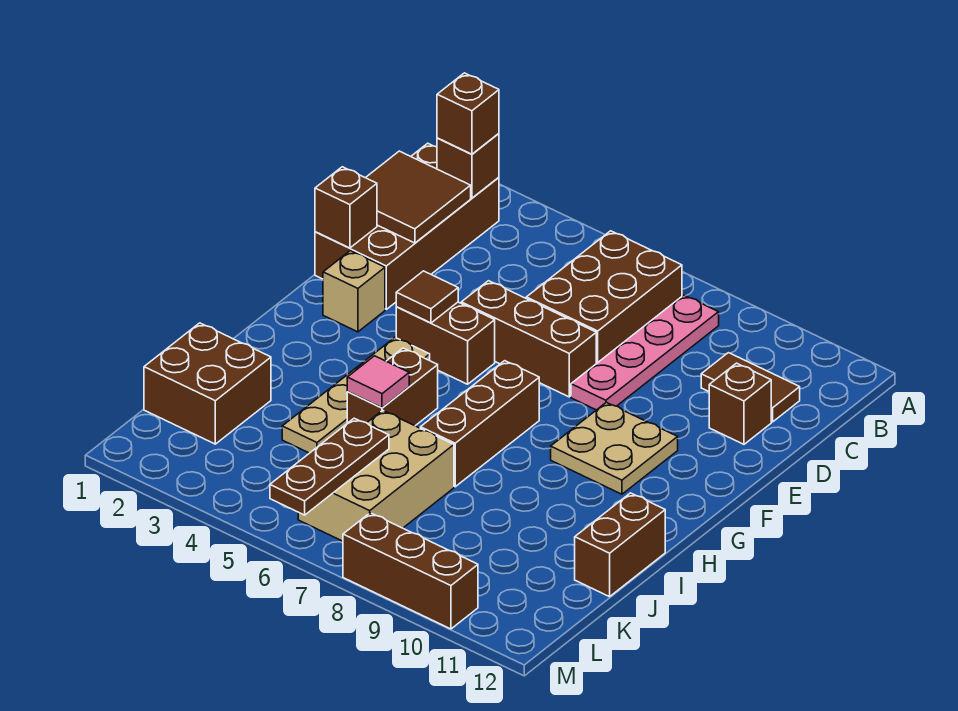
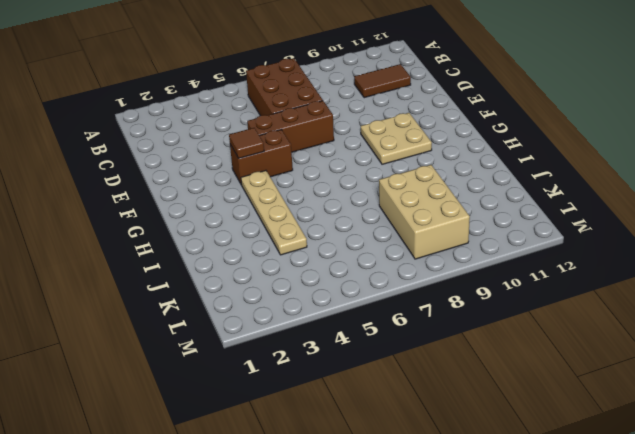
tan 2x3 brick [379,165,470,259] -> tan 2x3 brick moved to [298,410,454,541]
none -> brown 2x4 brick [315,143,499,309]
none -> pink 1x4 plate [571,295,719,410]
none -> brown 1x1 brick [709,363,771,444]

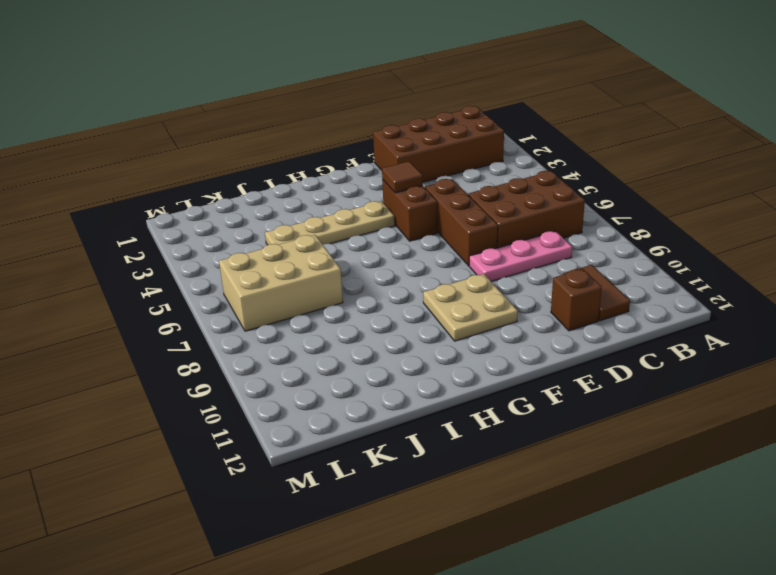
pink 1x3 plate [469,231,572,281] -> pink 1x4 plate [571,295,719,410]
none -> tan 1x1 brick [323,251,385,332]
none -> brown 1x3 brick [420,361,539,487]
none -> brown 1x2 brick [347,348,438,426]

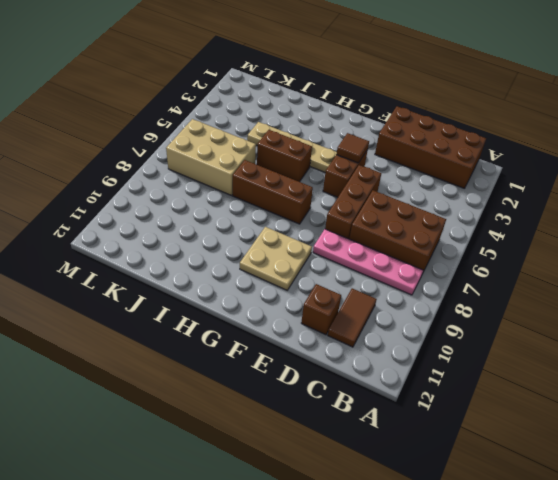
none -> tan 1x1 brick [323,251,385,332]
none -> brown 1x2 brick [575,493,665,597]
none -> brown 2x2 brick [144,323,271,444]

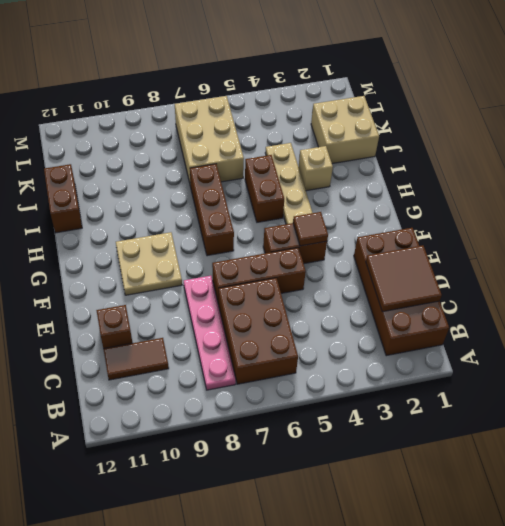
tan 1x1 brick [299,146,333,191] -> tan 1x1 brick moved to [323,251,385,332]
tan 2x2 brick [311,96,379,164] -> brown 2x2 brick [144,323,271,444]
none -> brown 1x3 brick [343,513,478,629]
none -> brown 1x1 brick [437,134,499,198]
none -> brown 1x1 brick [315,167,377,248]

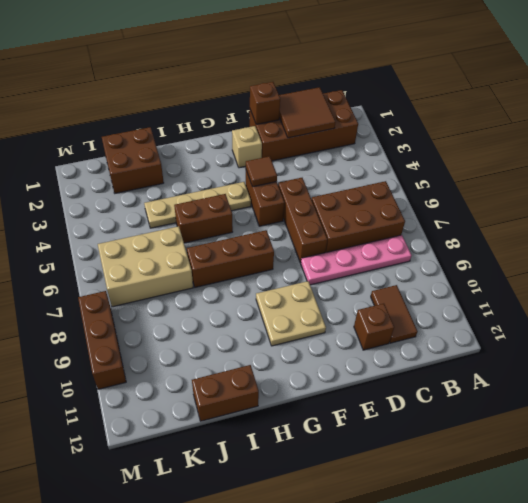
none -> brown 1x1 brick [437,134,499,198]
none -> pink 1x1 tile [347,356,409,408]
none -> brown 1x3 plate [270,418,389,515]

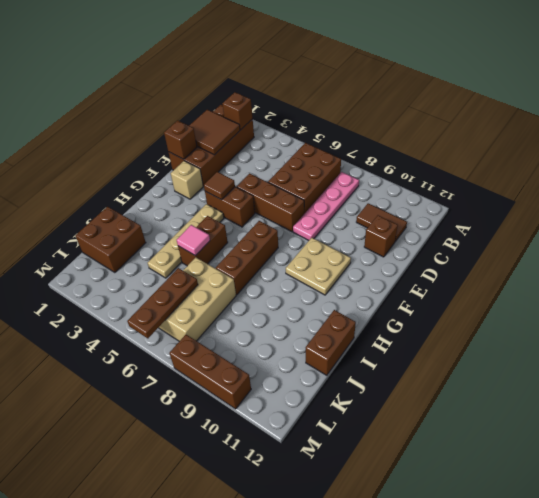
none -> brown 1x1 brick [437,73,499,154]

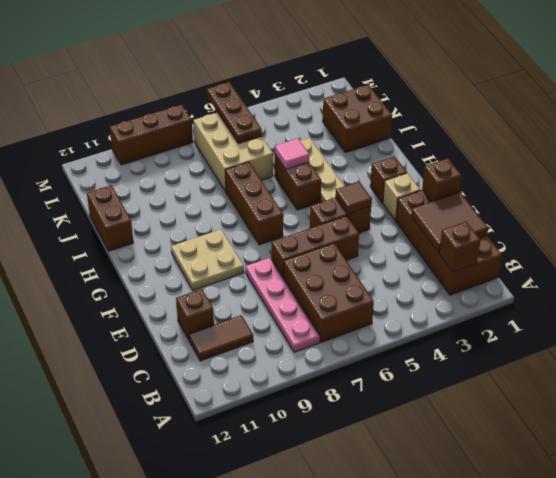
brown 1x1 brick [370,156,407,203] -> brown 1x1 brick moved to [437,73,499,154]

